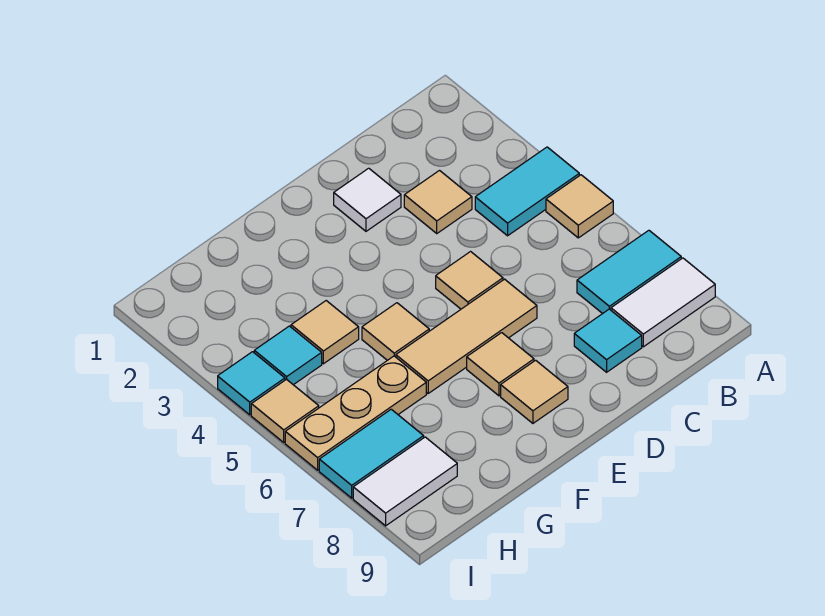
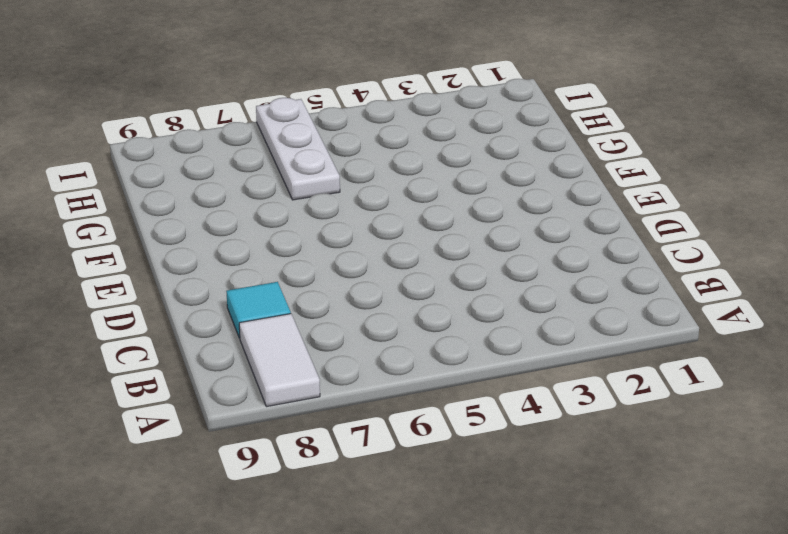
white 1x3 plate [256,98,340,200] -> tan 1x3 plate [285,356,426,470]
none -> cyan 1x2 tile [475,147,579,236]
none -> tan 1x1 tile [546,175,613,238]
none -> cyan 1x2 tile [577,230,681,314]

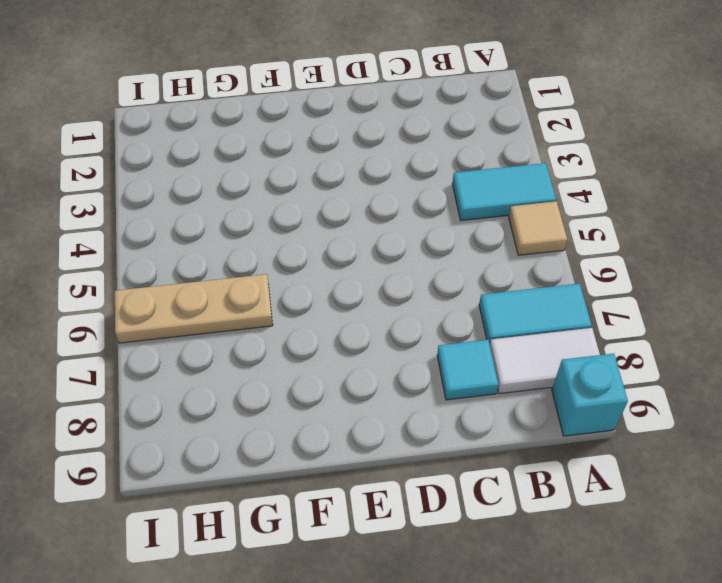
cyan 1x1 brick [552,354,628,436] -> none
none -> tan 1x1 tile [404,171,472,233]
none -> white 1x1 tile [334,168,401,231]
none -> tan 1x1 tile [436,252,503,309]

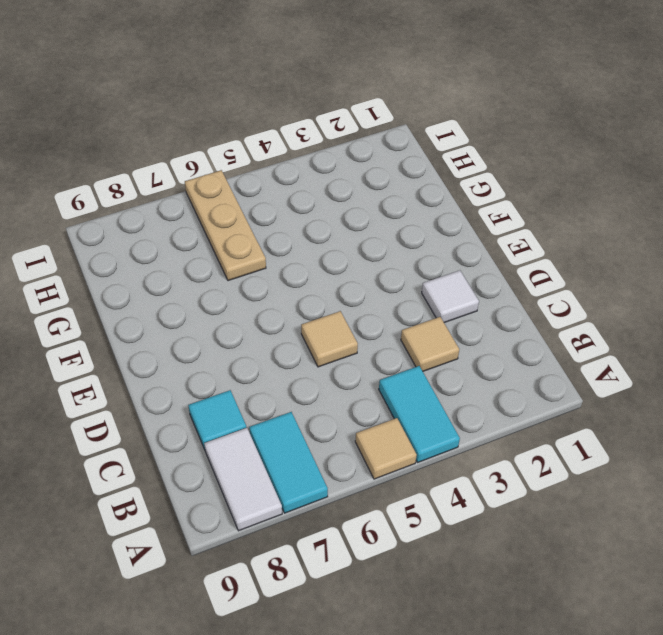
none -> tan 1x3 tile [396,279,537,393]
none -> tan 1x1 tile [467,333,534,396]
none -> tan 1x1 tile [501,360,568,423]

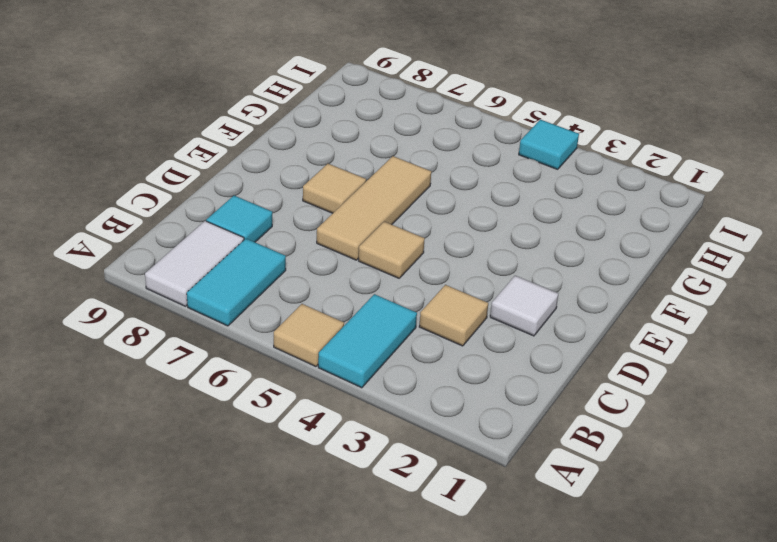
none -> tan 1x1 tile [501,360,568,423]
none -> tan 1x1 tile [362,303,429,360]
none -> tan 1x1 tile [291,301,359,364]

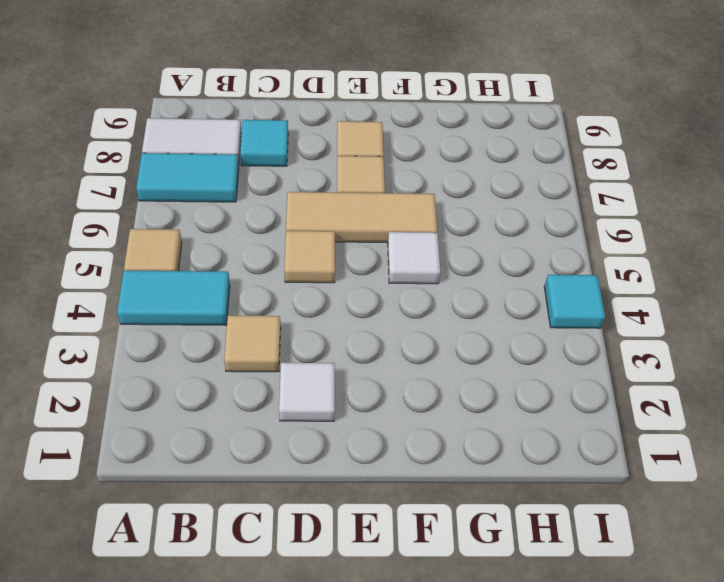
white 1x1 tile [388,232,440,284] -> tan 1x1 tile [362,303,429,360]
none -> tan 1x1 tile [291,301,359,364]
none -> tan 1x3 plate [285,356,426,470]
none -> cyan 1x1 tile [254,326,322,385]

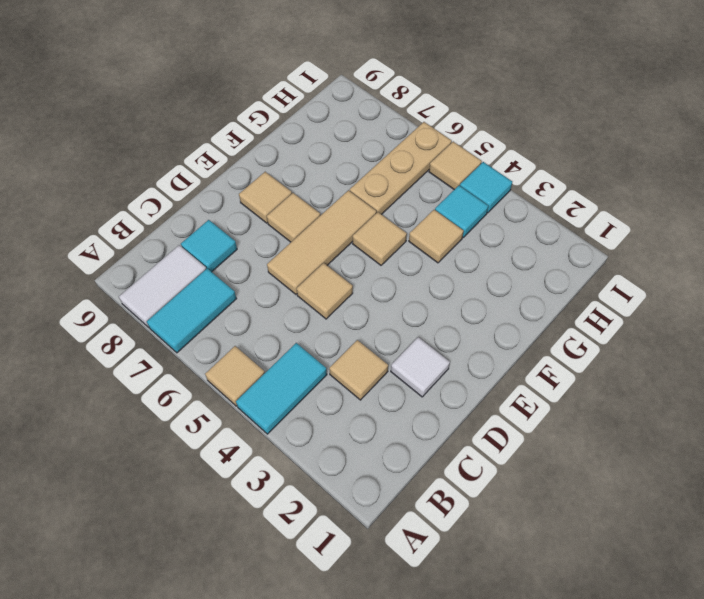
none -> cyan 1x2 tile [319,409,424,498]
none -> white 1x2 tile [353,437,457,526]

